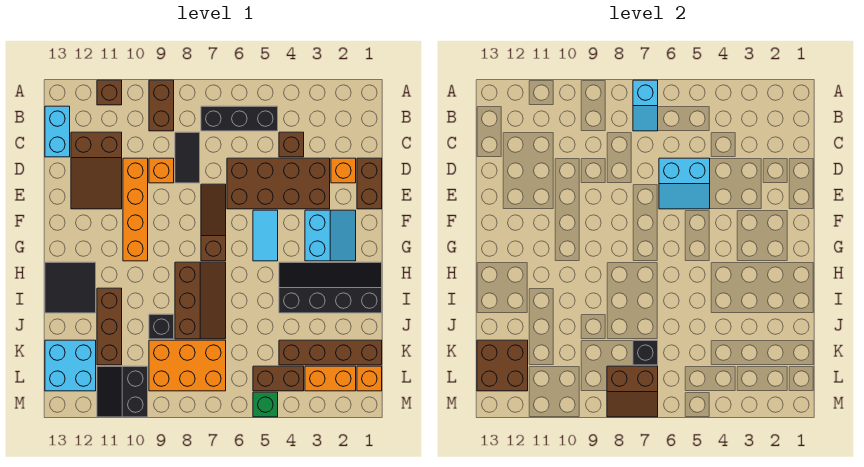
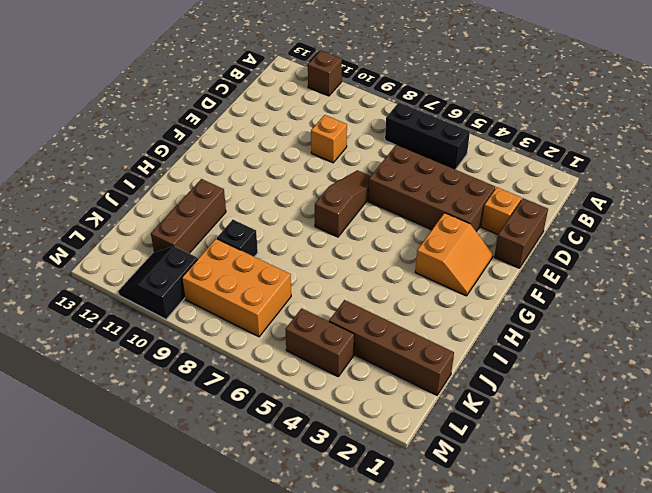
orange 2x2 slope [415,213,493,296] -> cyan 2x2 slope [305,210,356,261]
none -> brown 1x2 brick [149,80,174,131]
none -> cyan 1x2 brick [45,106,70,157]
none -> brown 1x1 brick [279,132,304,157]
none -> black 1x2 tile [175,132,200,183]

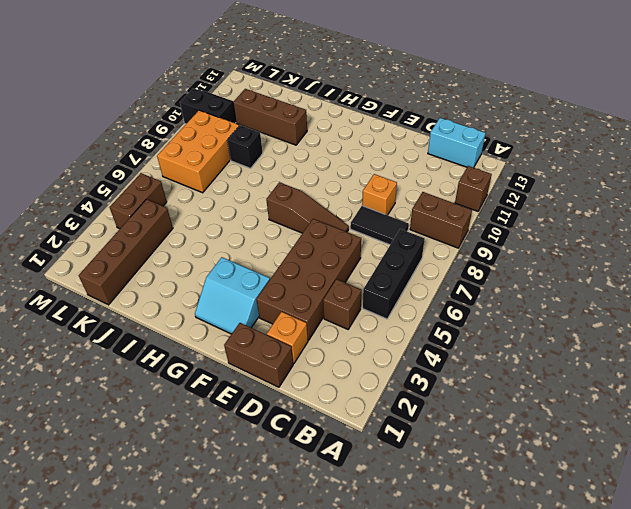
none -> brown 2x3 slope [71,132,122,209]
none -> orange 1x4 brick [123,158,148,261]
none -> cyan 1x2 tile [253,210,278,261]
none -> black 2x4 slope [279,262,382,313]

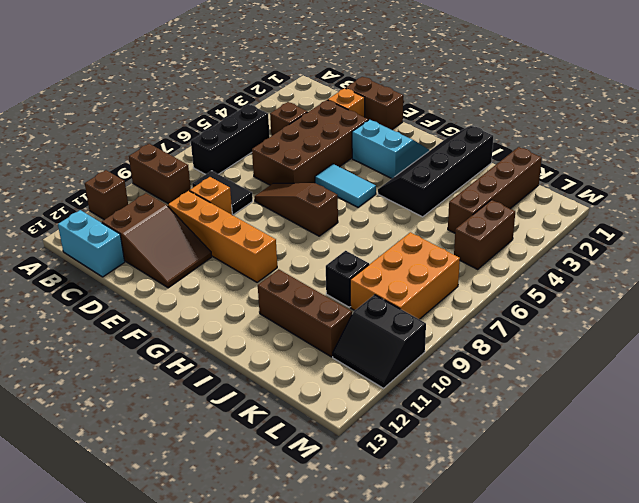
none -> brown 2x3 slope [175,262,226,339]
none -> black 2x2 tile [45,262,96,313]
none -> cyan 2x2 brick [45,340,96,391]
none -> orange 1x1 brick [357,366,382,391]

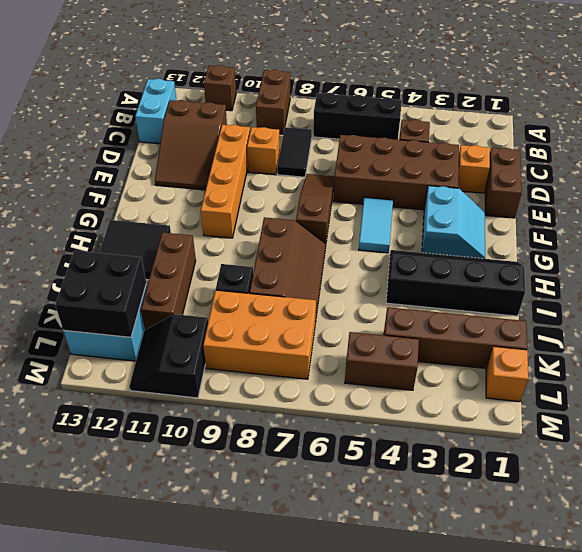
black 2x2 brick [55,251,146,337] -> brown 2x2 brick [477,340,528,391]
none -> orange 1x2 brick [305,366,356,391]
none -> green 1x1 brick [253,392,278,417]
none -> cyan 1x2 slope [633,80,658,131]
none -> cyan 2x2 slope [659,158,710,209]

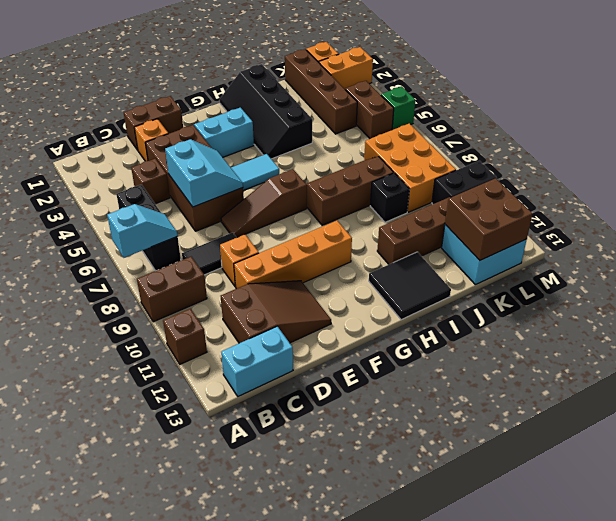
orange 1x2 brick [319,47,373,89] -> orange 1x2 brick turned to [305,366,356,391]
none -> black 1x1 brick [633,340,658,365]
none -> brown 2x2 slope [607,366,658,417]

